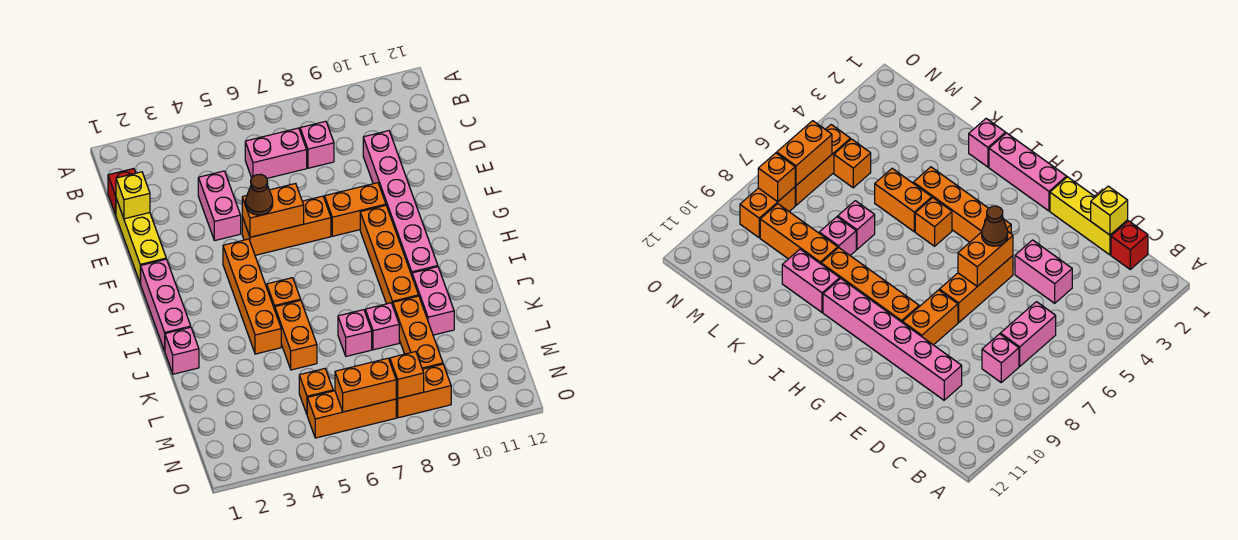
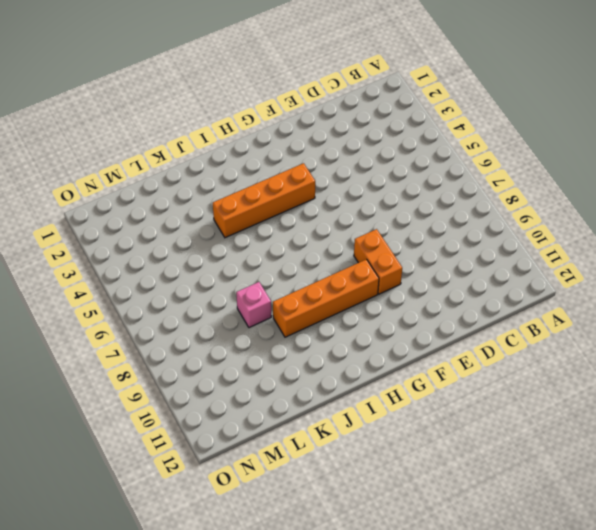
none -> red 1x1 brick [108,169,136,215]
none -> pink 1x2 brick [245,128,307,178]
none -> pink 1x1 brick [300,121,334,168]

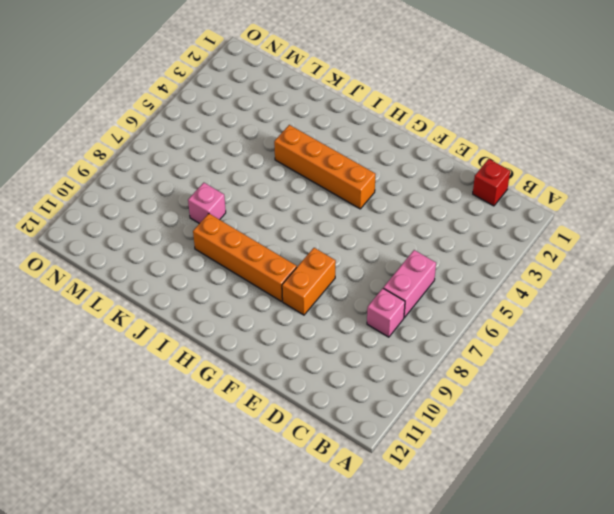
none -> yellow 1x3 brick [116,199,166,283]
none -> pink 1x2 brick [198,171,241,240]
none -> pink 1x6 brick [363,131,438,275]

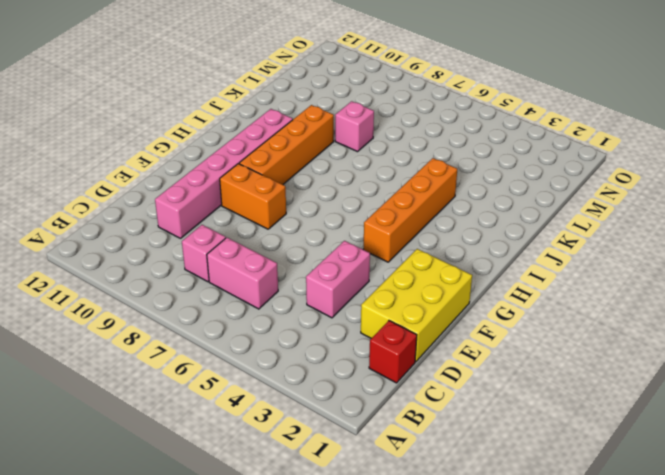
yellow 2x3 brick [361,249,472,362] -> yellow 1x3 brick [116,199,166,283]
none -> orange 1x3 brick [242,196,331,255]
none -> pink 1x3 brick [140,259,191,351]
none -> orange 1x1 brick [267,278,301,310]

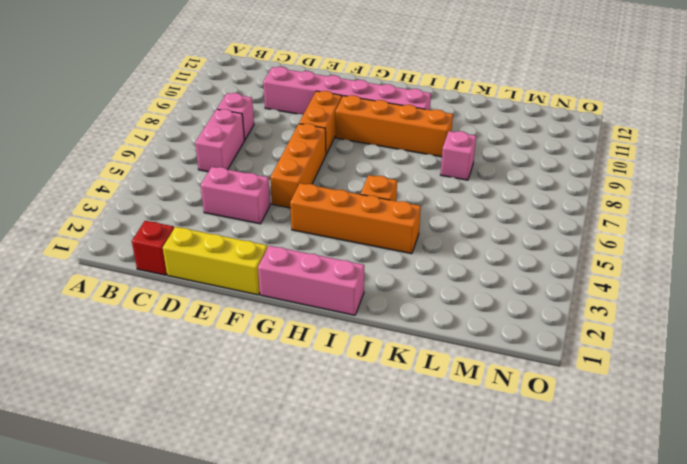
none -> pink 1x1 brick [165,327,199,374]
none -> orange 1x2 brick [275,300,317,370]
none -> pink 1x2 brick [412,267,454,335]

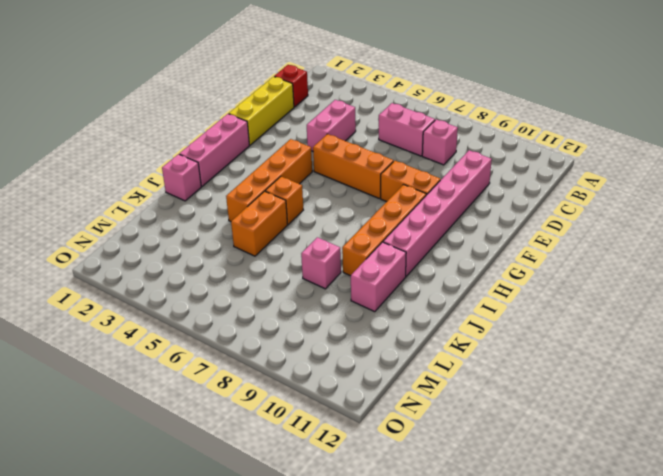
none -> pink 1x1 brick [338,310,372,356]
none -> orange 1x3 brick [393,296,443,369]
none -> orange 1x1 brick [299,369,333,414]

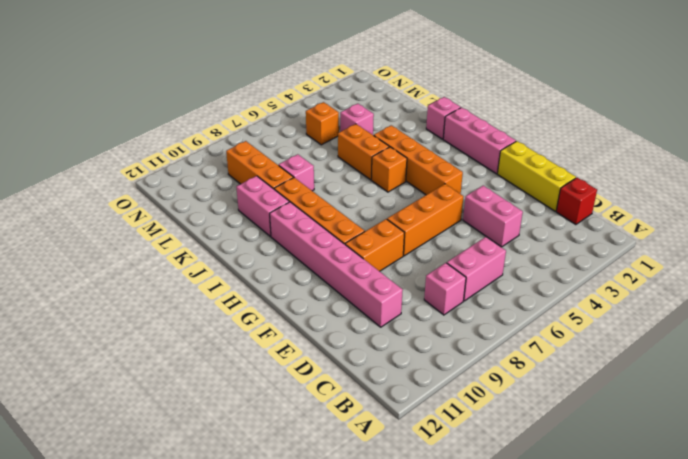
pink 1x1 brick [340,104,374,135] -> pink 1x1 brick moved to [338,310,372,356]
none -> orange 1x3 brick [307,391,396,438]
none -> orange 1x2 brick [396,364,451,418]
none -> yellow 1x1 brick [116,172,150,219]

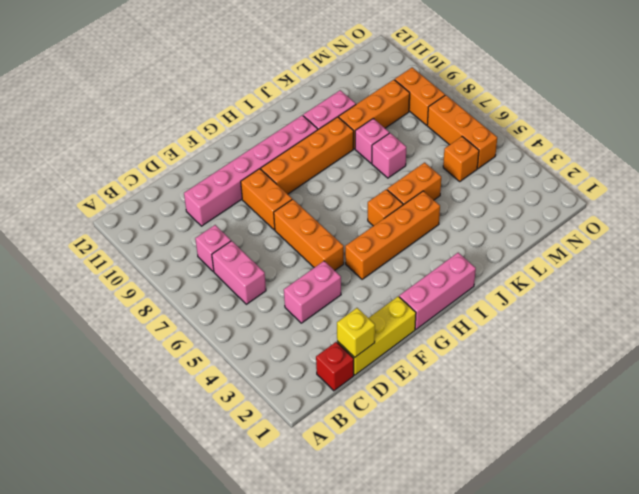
none -> pink 1x1 brick [165,327,199,374]
none -> orange 1x2 brick [242,183,304,237]
none -> orange 1x2 brick [335,358,396,412]

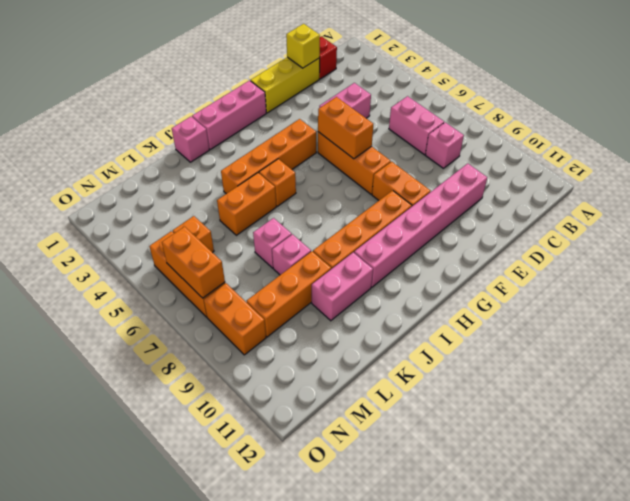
none -> orange 1x1 brick [390,352,424,398]
none -> brown 1x1 cone [246,174,273,215]

